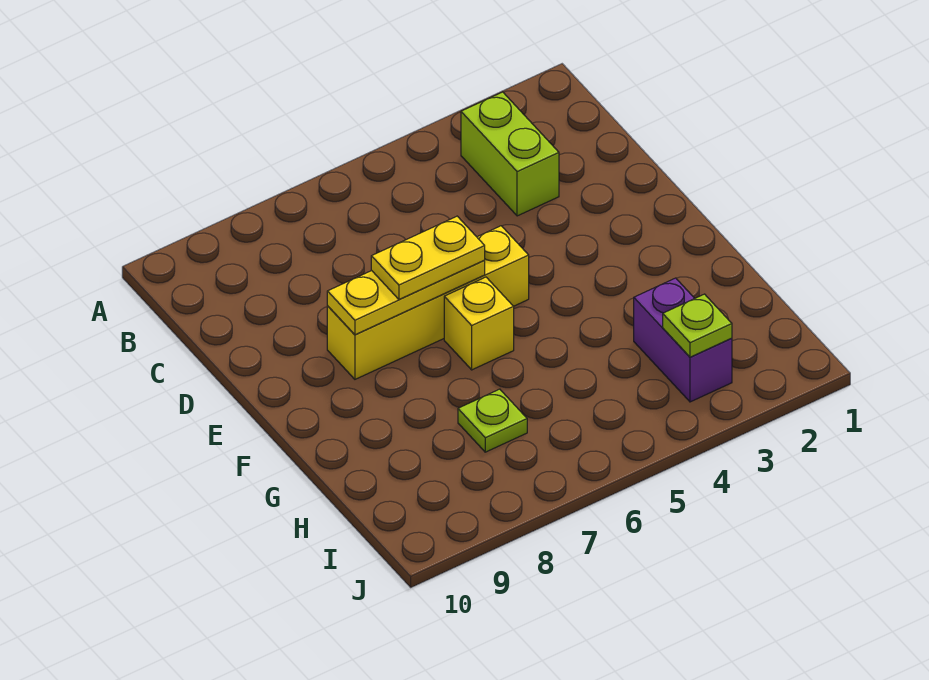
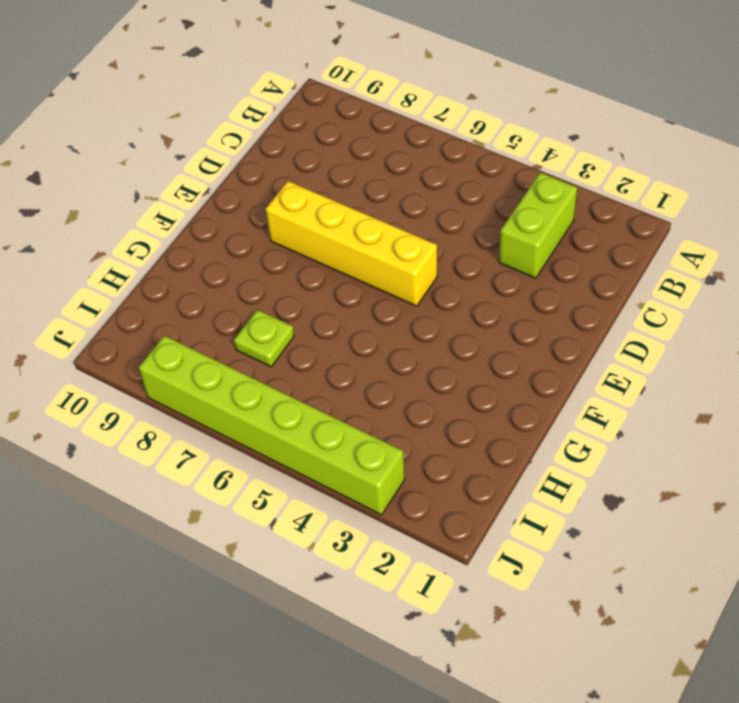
lime 1x6 brick [139,336,405,515] -> none
none -> yellow 1x1 brick [444,277,514,370]
none -> purple 1x2 brick [634,278,732,402]

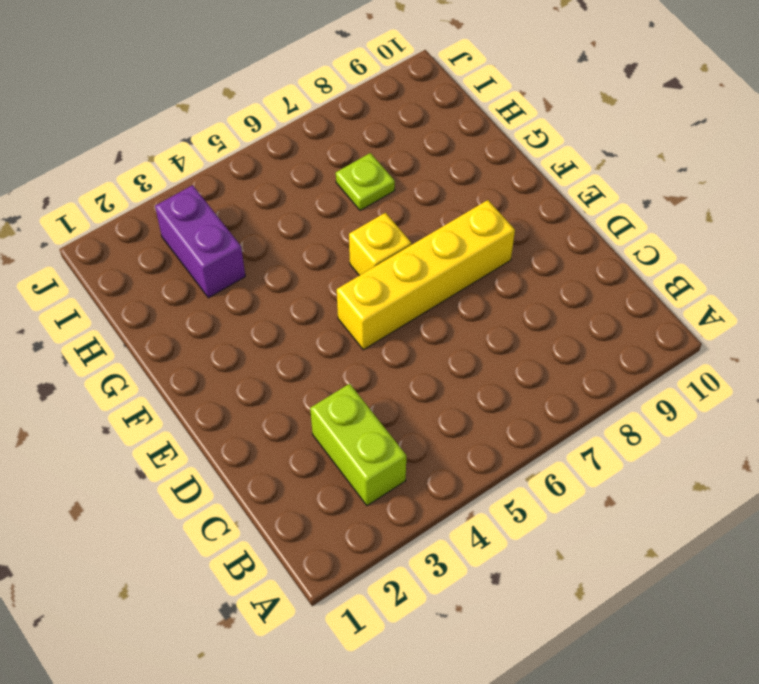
none -> yellow 1x3 plate [327,261,485,335]
none -> lime 1x1 plate [663,294,732,357]

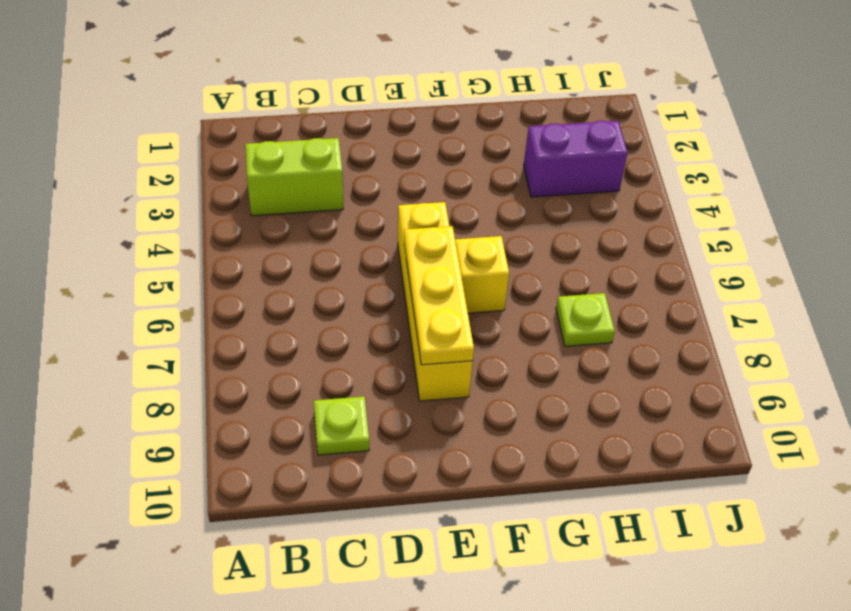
lime 1x1 plate [314,396,369,455] -> lime 1x1 plate moved to [663,294,732,357]
none -> yellow 1x2 plate [371,216,485,299]

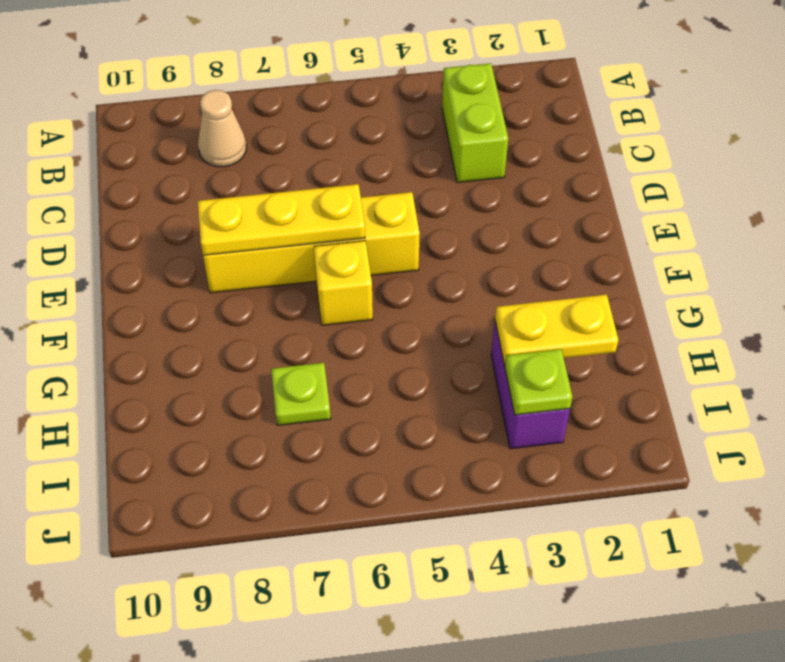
tan 1x1 cone [198,90,246,167] -> none
yellow 1x2 plate [495,294,618,365] -> yellow 1x2 plate moved to [371,216,485,299]

